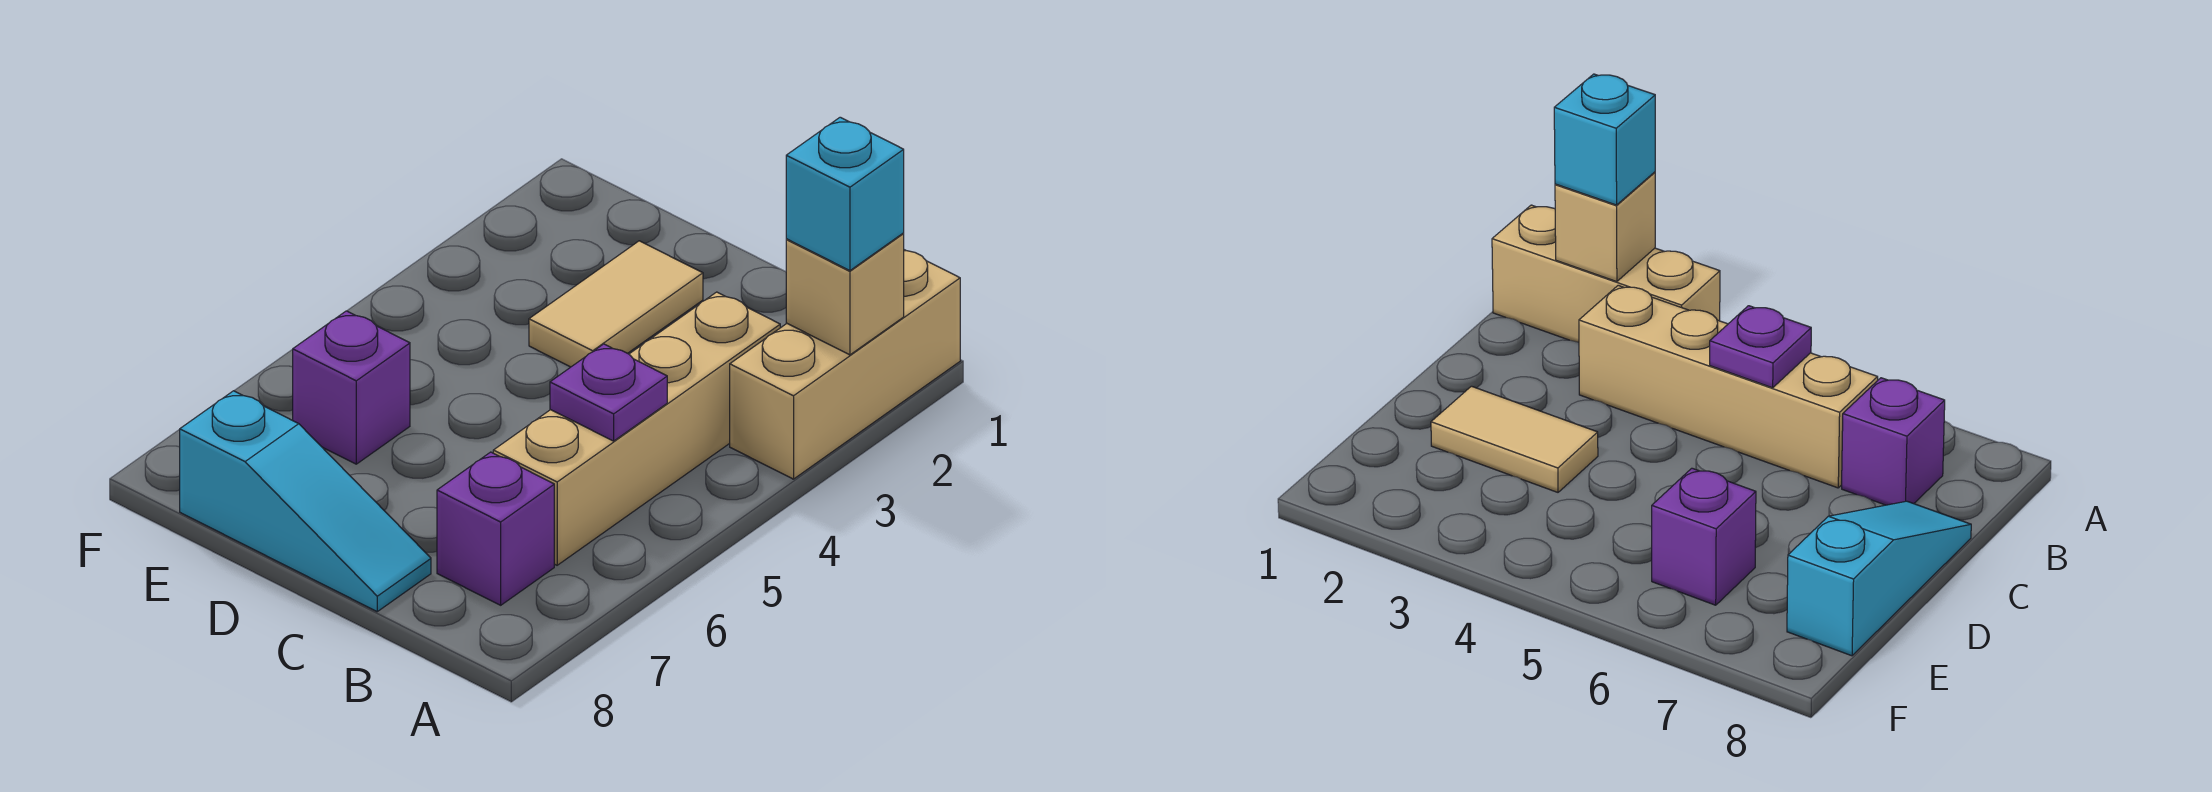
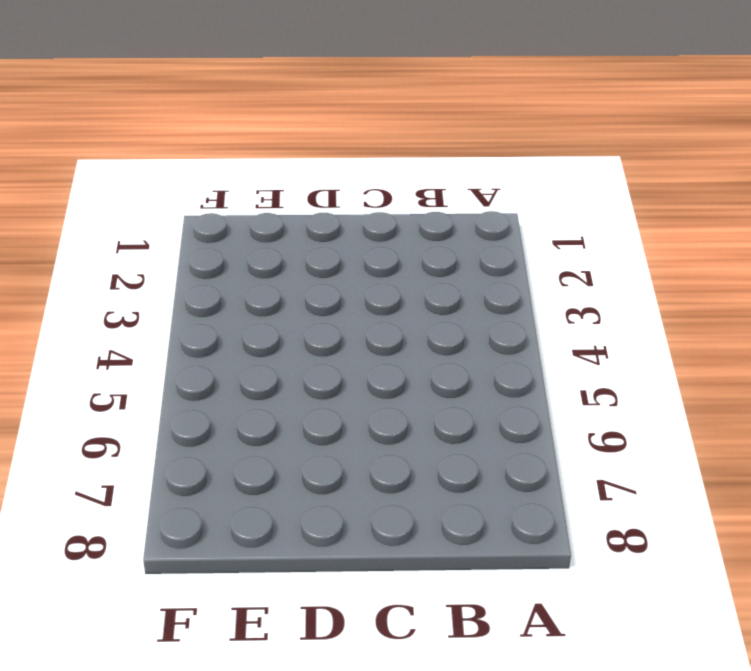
none -> tan 1x3 brick [730,250,960,479]
none -> tan 1x4 brick [493,292,780,565]

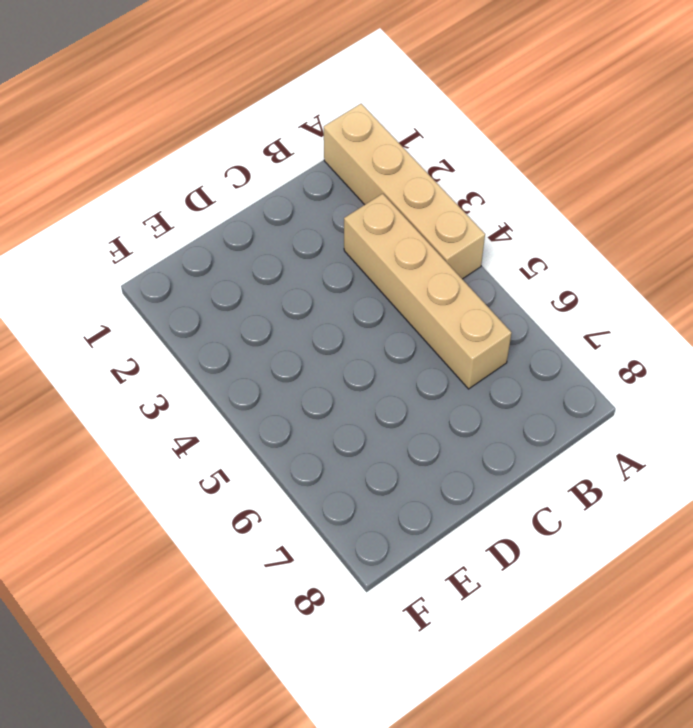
tan 1x4 brick [324,104,485,279] -> tan 1x3 brick [730,250,960,479]
none -> purple 1x1 brick [437,452,554,605]
none -> cyan 1x3 slope [180,391,431,611]

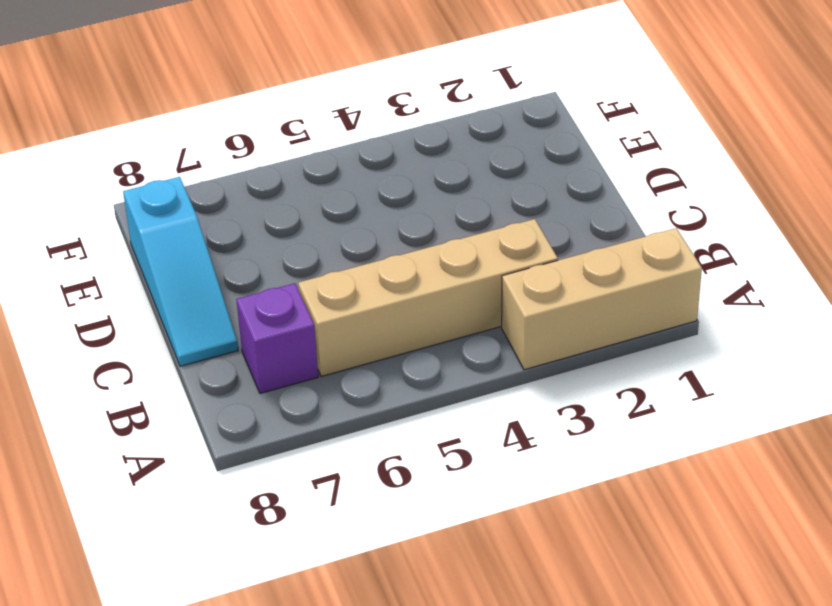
none -> tan 1x2 tile [529,241,703,367]
none -> purple 1x1 brick [293,311,410,464]

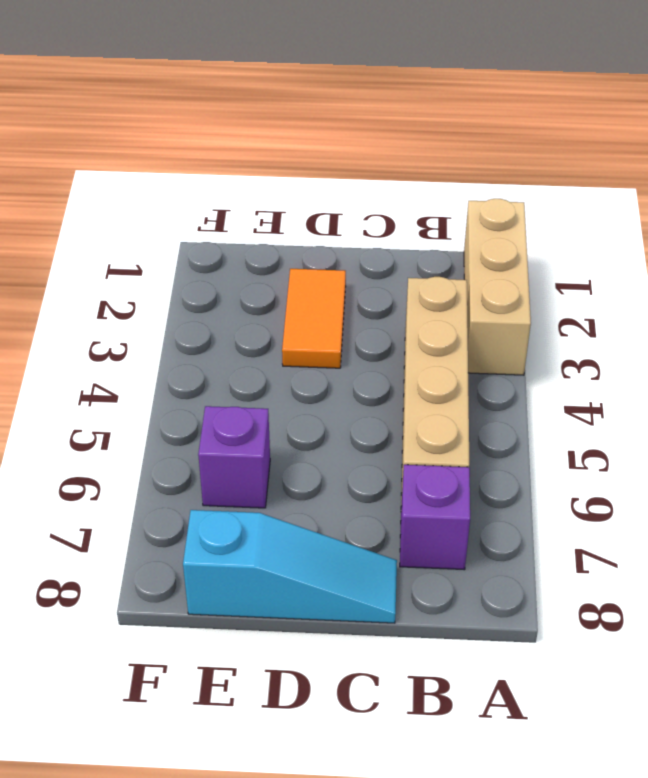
orange 1x2 tile [282,269,346,368] -> tan 1x2 tile [529,241,703,367]
none -> tan 1x1 brick [786,234,904,355]
none -> purple 1x1 plate [550,344,667,441]

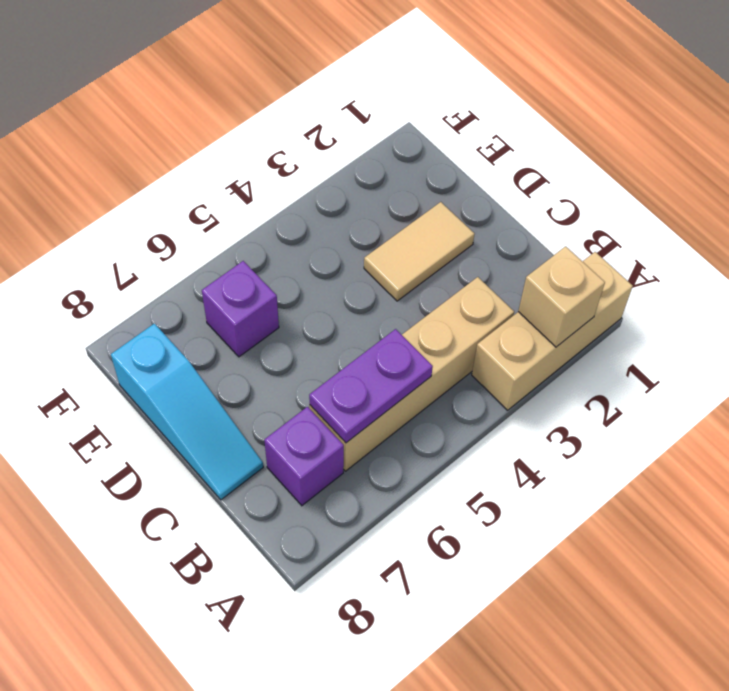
purple 1x2 plate [309,329,433,443] -> purple 1x1 plate [550,344,667,441]
none -> cyan 1x1 brick [786,117,904,271]

